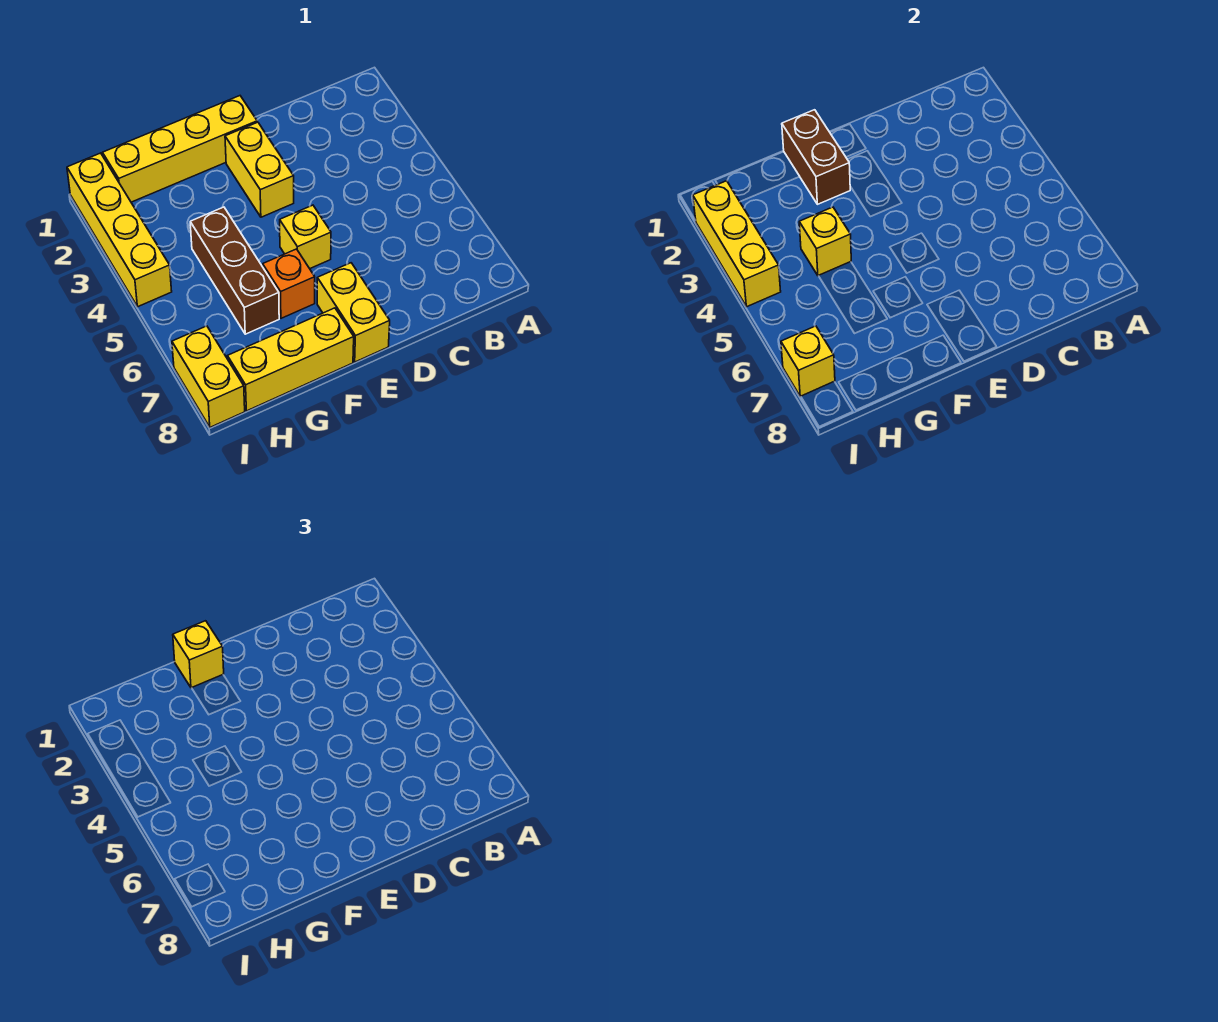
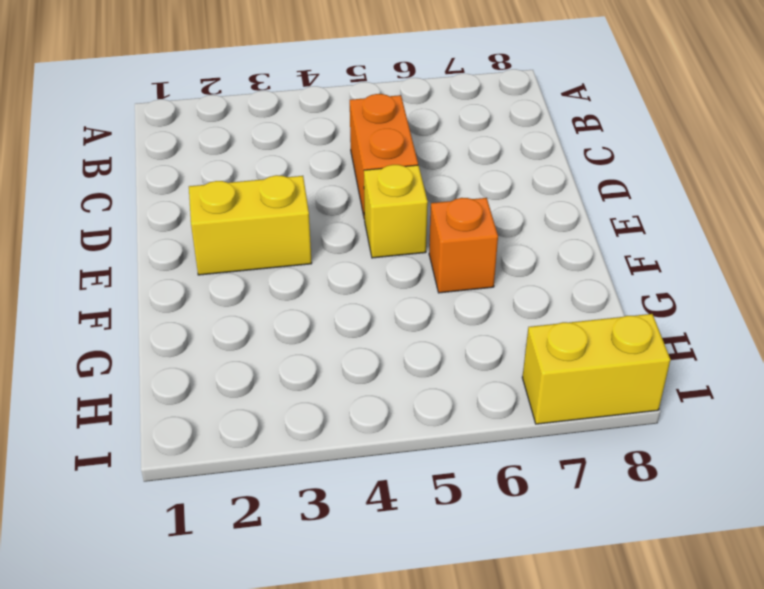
orange 1x2 brick [350,94,418,219] -> none
none -> yellow 1x4 brick [103,96,257,202]
none -> yellow 1x2 brick [317,263,390,362]
none -> yellow 1x3 brick [228,308,354,411]

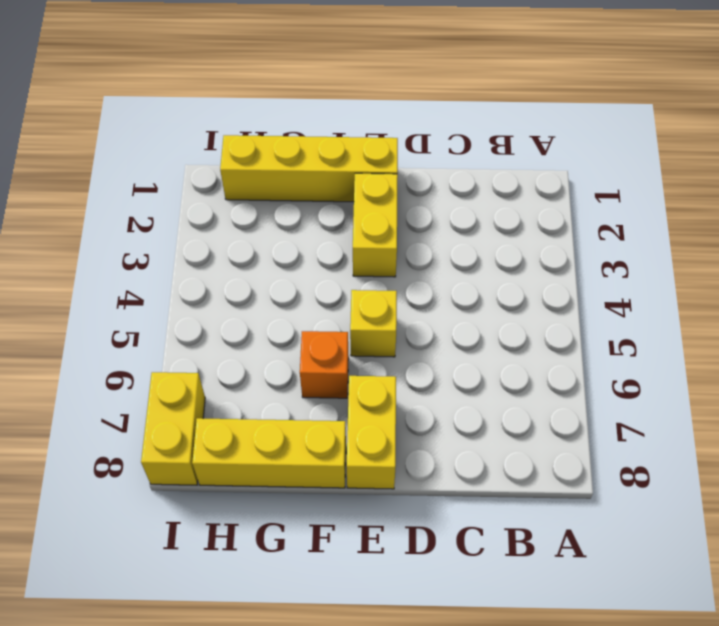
none -> brown 1x3 brick [190,207,279,334]
none -> yellow 1x4 brick [67,153,172,307]
none -> brown 1x2 brick [782,110,850,204]

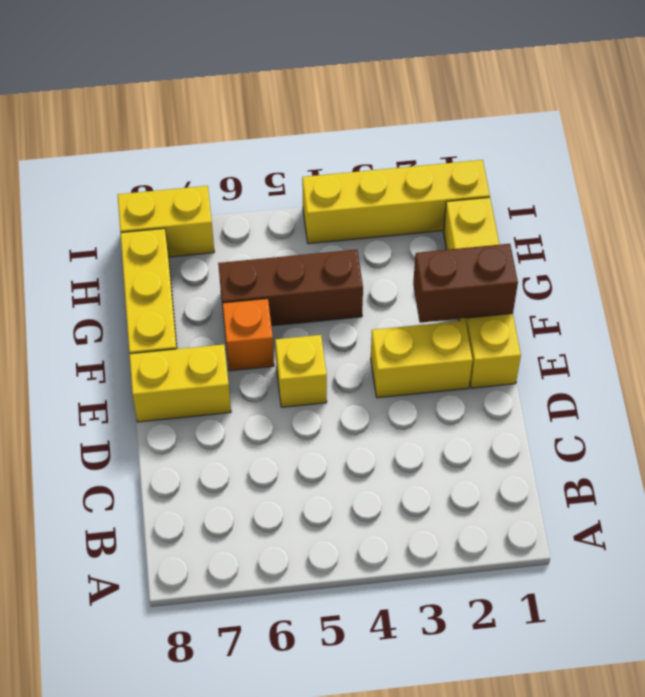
none -> yellow 1x1 brick [799,207,851,276]
none -> yellow 1x3 brick [693,181,781,307]
none -> yellow 1x1 brick [781,326,835,397]

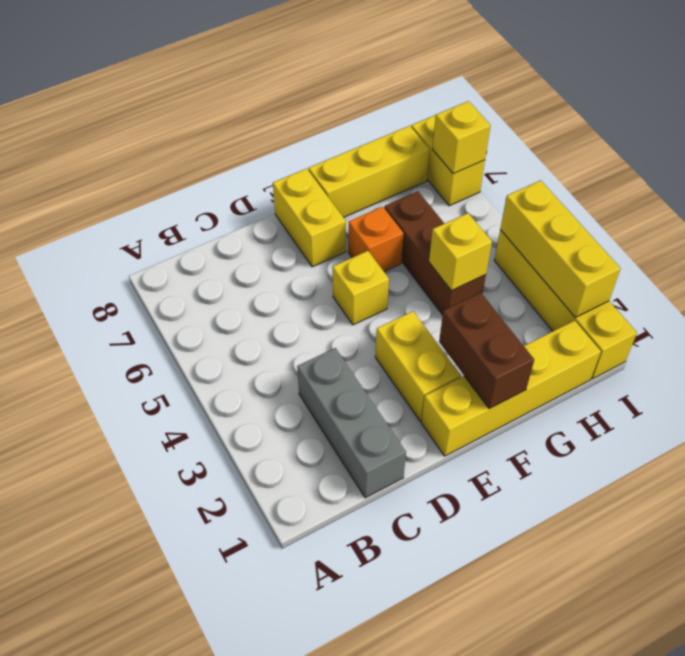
grey 1x3 brick [297,348,406,498] -> none
none -> yellow 1x1 brick [173,621,224,688]

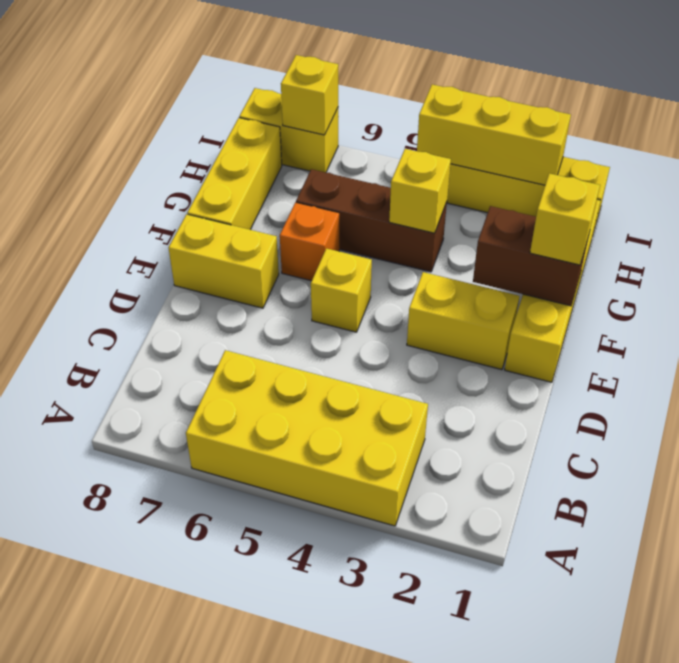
yellow 2x4 brick [186,350,428,526] -> none

